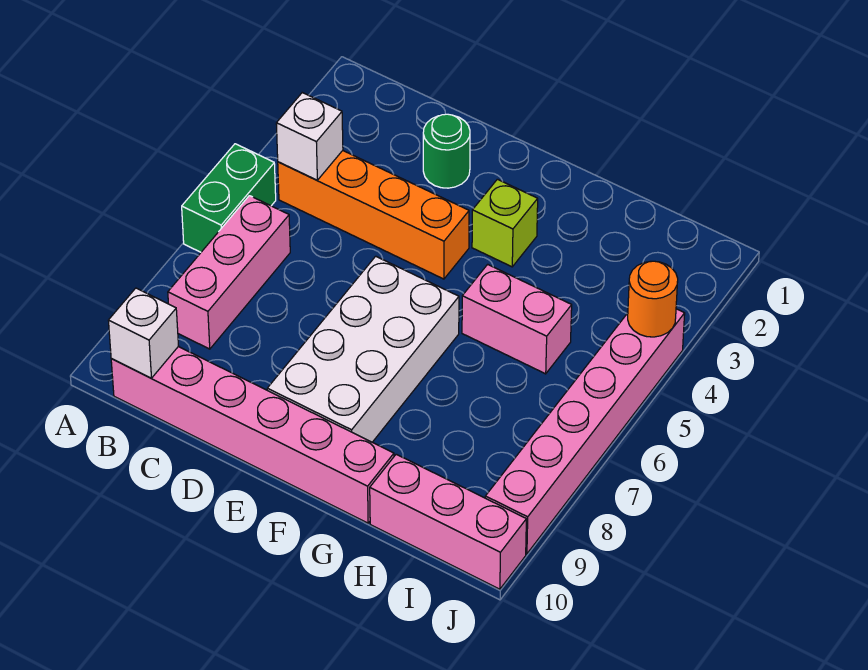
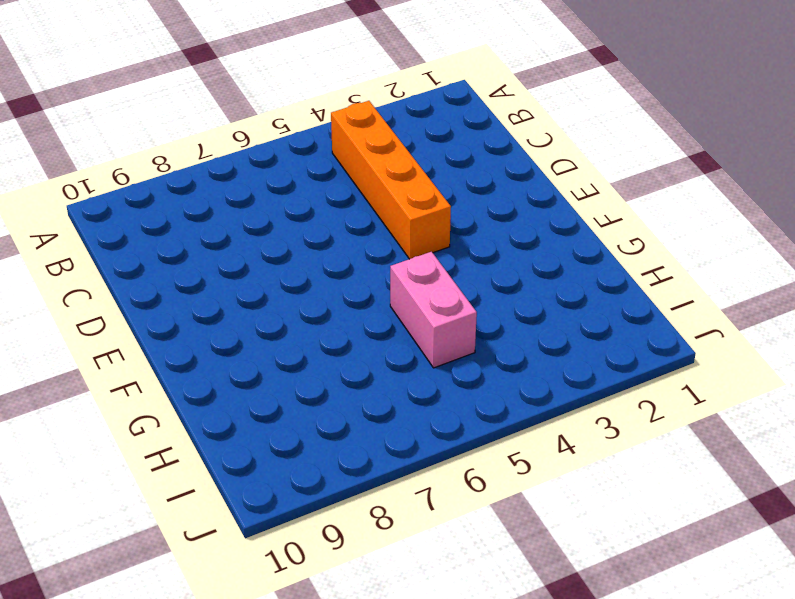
none -> green 1x2 brick [182,144,276,252]
none -> pink 1x3 brick [168,196,290,349]
none -> pink 1x6 brick [111,347,394,523]

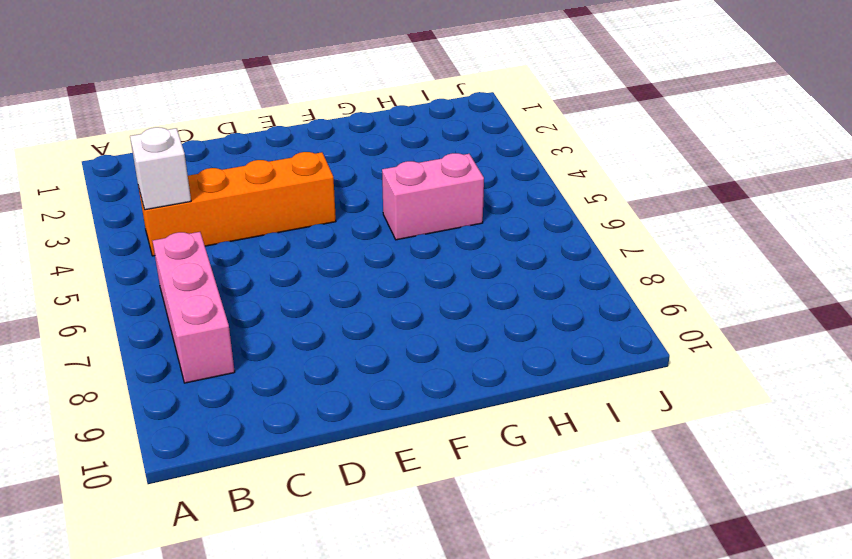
none -> green 1x2 brick [182,144,276,252]
none -> pink 1x6 brick [111,347,394,523]
none -> green 1x1 round brick [423,114,470,188]

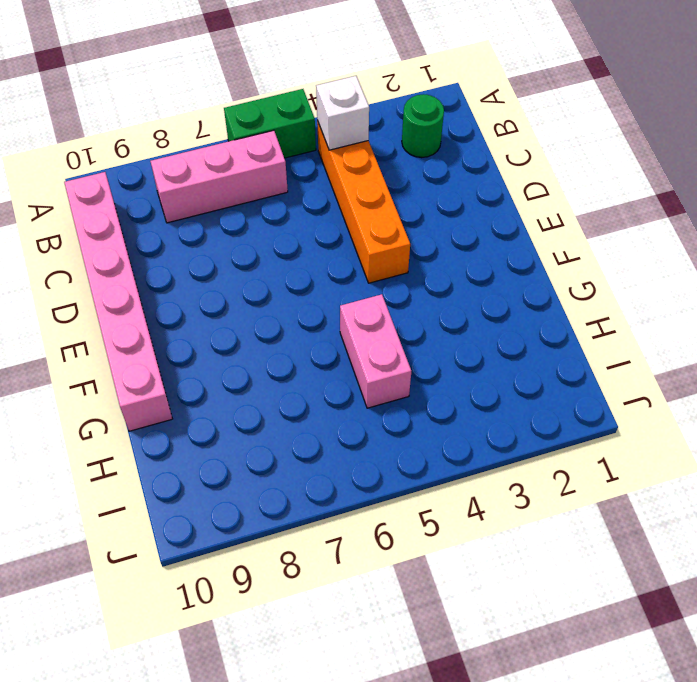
green 1x1 round brick [402,94,444,158] -> green 1x1 round brick moved to [423,114,470,188]
none -> white 2x4 brick [267,256,459,442]
none -> lime 1x1 brick [472,179,538,267]
none -> pink 1x3 brick [370,454,526,589]

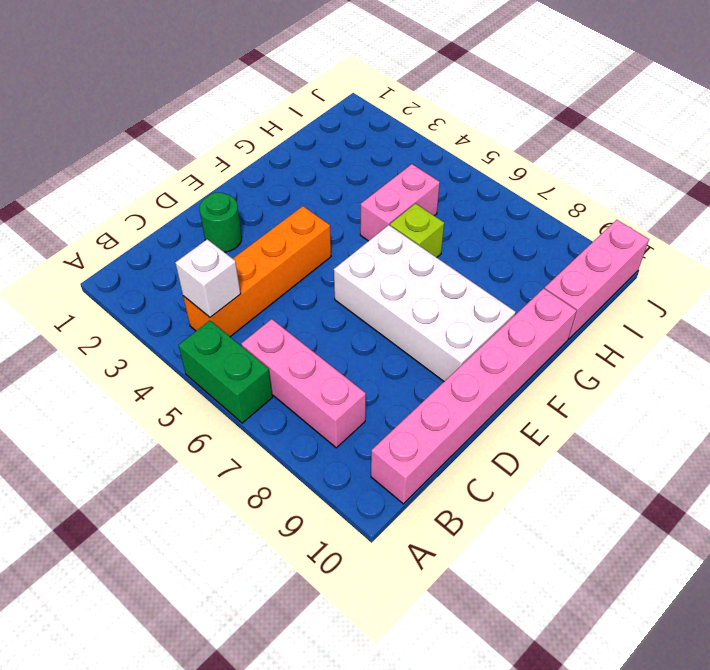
lime 1x1 brick [390,204,444,257] -> lime 1x1 brick moved to [472,179,538,267]
none -> pink 1x6 brick [485,309,685,554]
none -> white 1x1 brick [108,288,178,378]
none -> orange 1x1 round brick [628,261,678,337]

